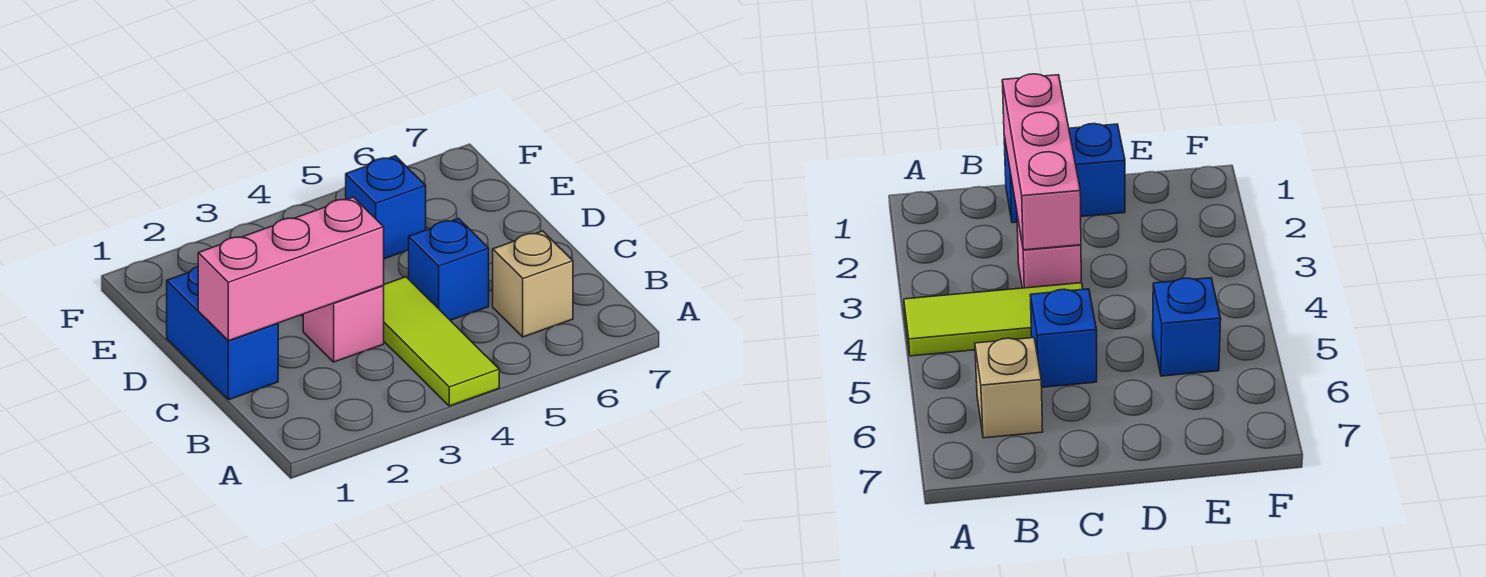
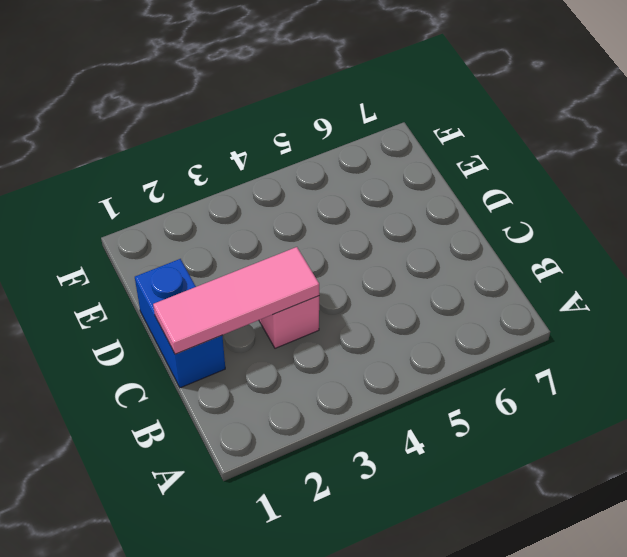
pink 1x3 tile [153,247,319,354] -> pink 1x3 brick [198,197,384,341]
none -> lime 1x3 tile [383,277,499,406]
none -> tan 1x1 brick [493,231,573,337]

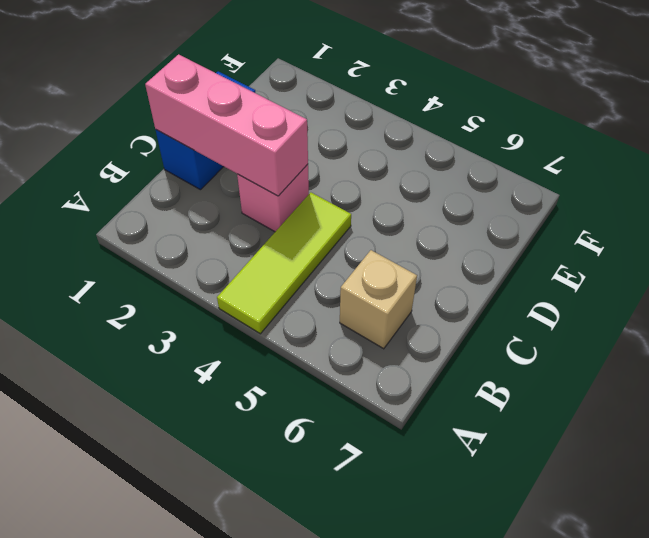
none -> blue 1x1 brick [409,219,489,320]
none -> blue 1x1 brick [346,156,426,259]

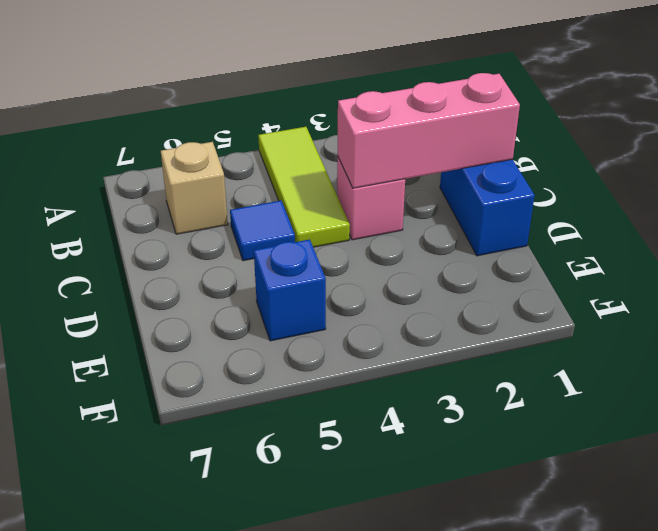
blue 1x1 tile [230,201,295,261] -> blue 1x1 brick [409,219,489,320]

